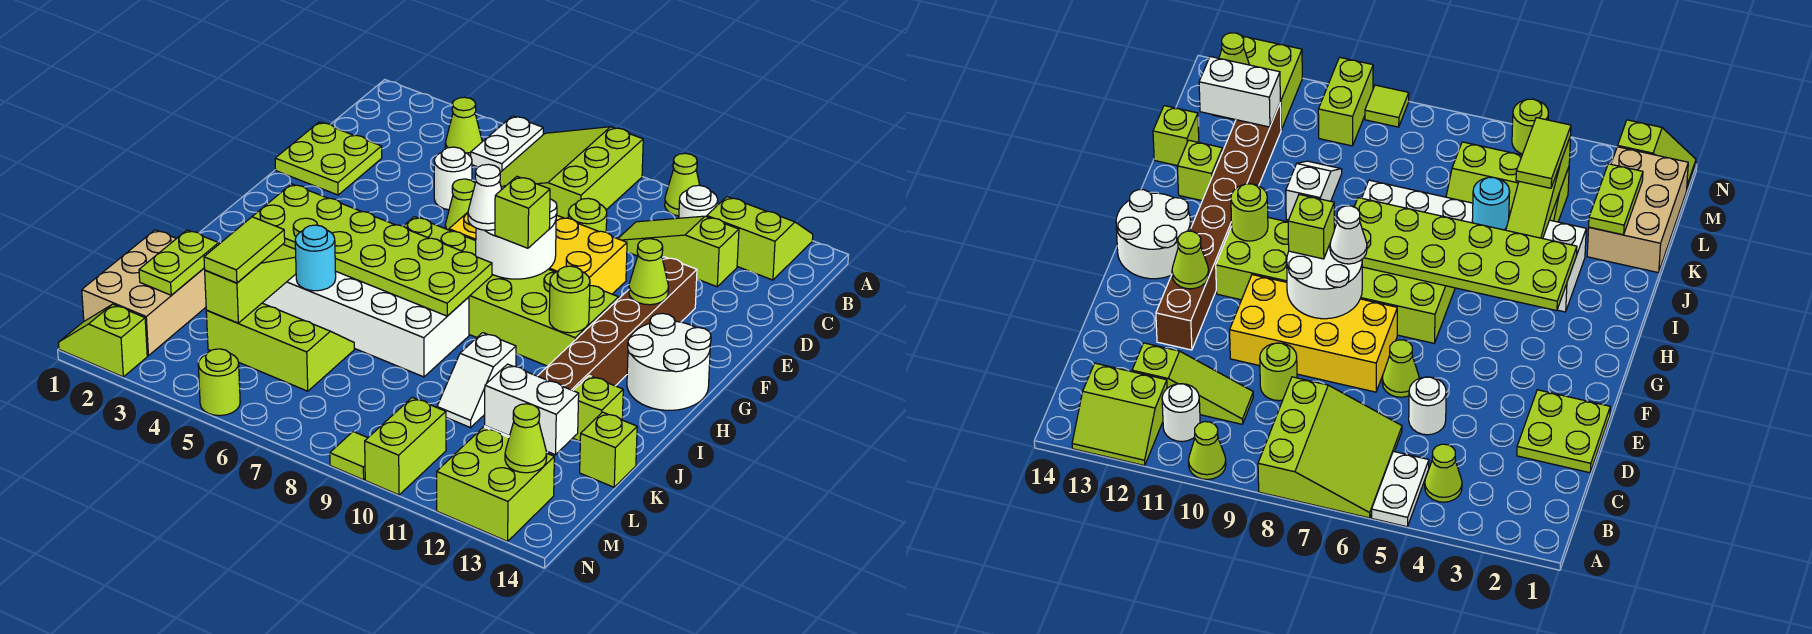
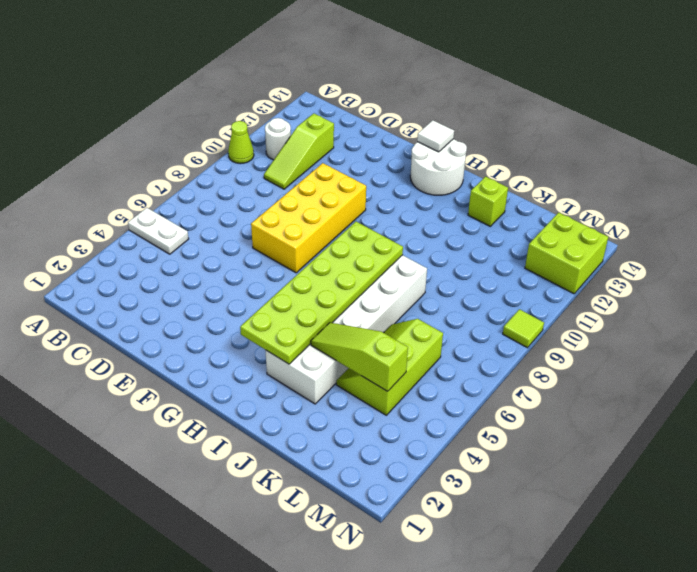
white 1x1 tile [417,120,454,152] -> none
none -> lime 3x3 slope [500,127,643,218]
none -> lime 2x2 slope [707,197,813,280]
none -> lime 1x1 cone [445,97,482,157]
none -> lime 2x2 plate [275,122,382,195]

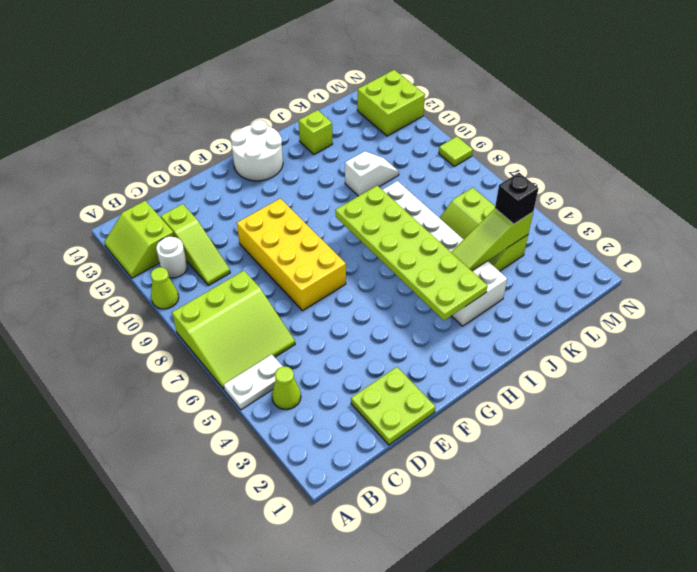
black 1x1 brick [495,173,539,224] -> lime 1x2 tile [204,217,285,283]
none -> white 1x1 round brick [434,147,472,210]
none -> lime 1x1 round brick [568,198,607,232]
none -> lime 1x1 cone [445,179,475,230]
none -> brown 1x8 brick [485,257,697,452]

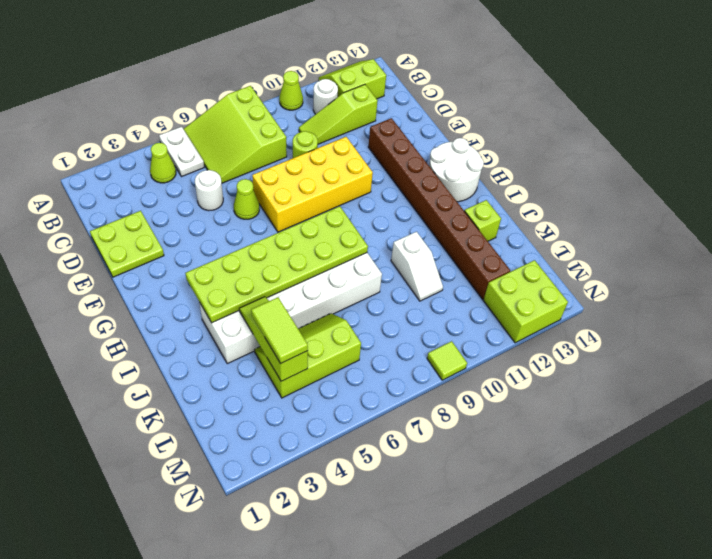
none -> lime 2x6 brick [404,217,619,366]
none -> tan 2x3 brick [82,230,206,356]
none -> lime 1x1 brick [580,412,637,487]
none -> lime 1x2 brick [365,397,446,495]

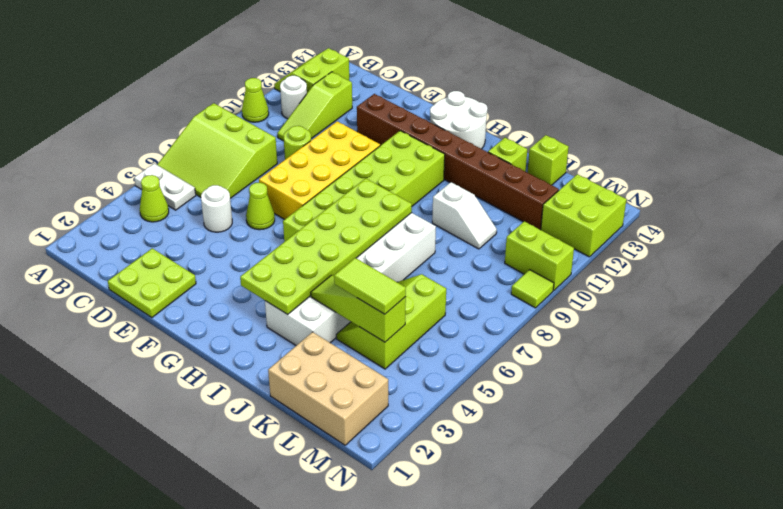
none -> lime 1x2 slope [59,304,147,377]
none -> lime 1x1 round brick [198,349,240,416]
none -> white 2x2 round brick [476,186,557,279]
none -> lime 1x1 cone [629,239,668,305]

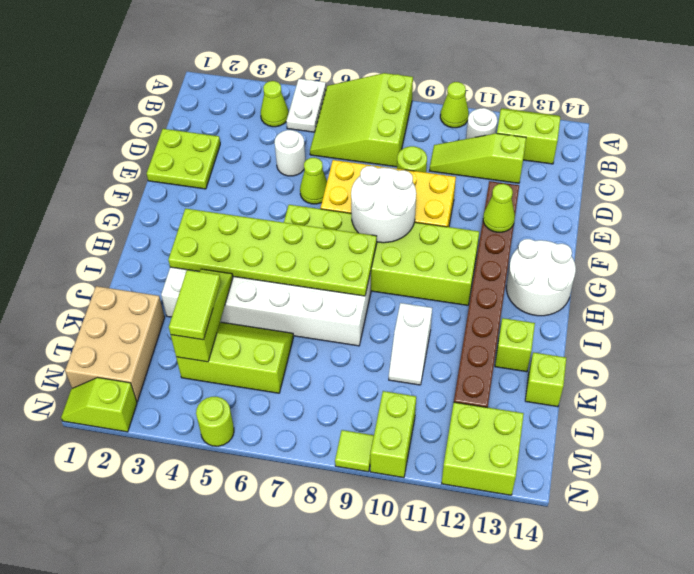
none -> lime 1x1 round brick [549,266,590,333]
none -> cyan 1x1 round brick [295,225,336,291]
none -> lime 1x2 plate [139,230,219,295]
none -> white 1x2 brick [485,364,579,455]

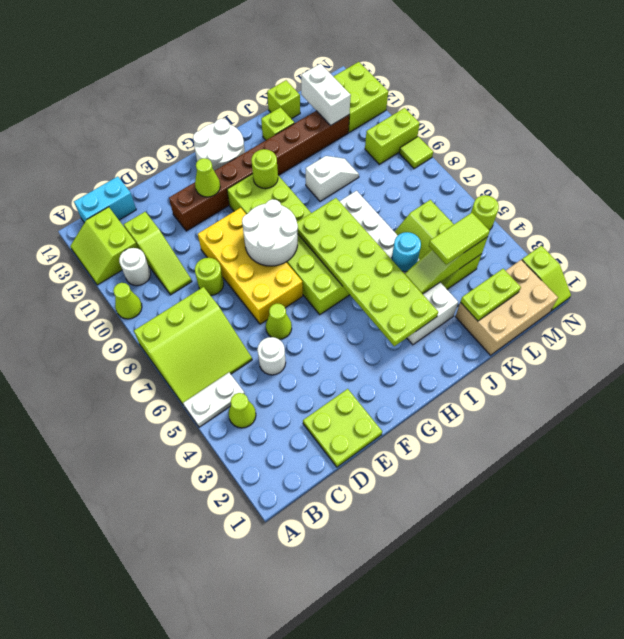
cyan 1x2 brick [74,176,136,223] -> none
none -> lime 1x1 cone [505,404,547,473]
none -> white 1x1 cone [468,164,502,230]
none -> lime 1x1 brick [495,177,550,248]

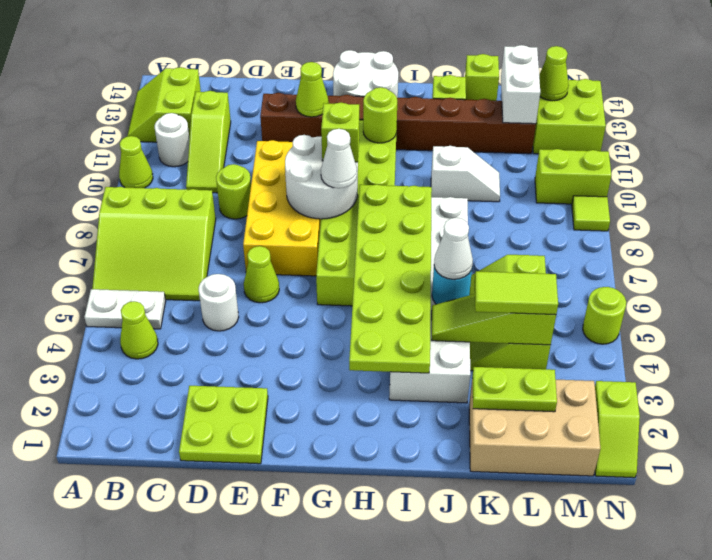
white 1x1 cone [434,218,473,279] -> none

